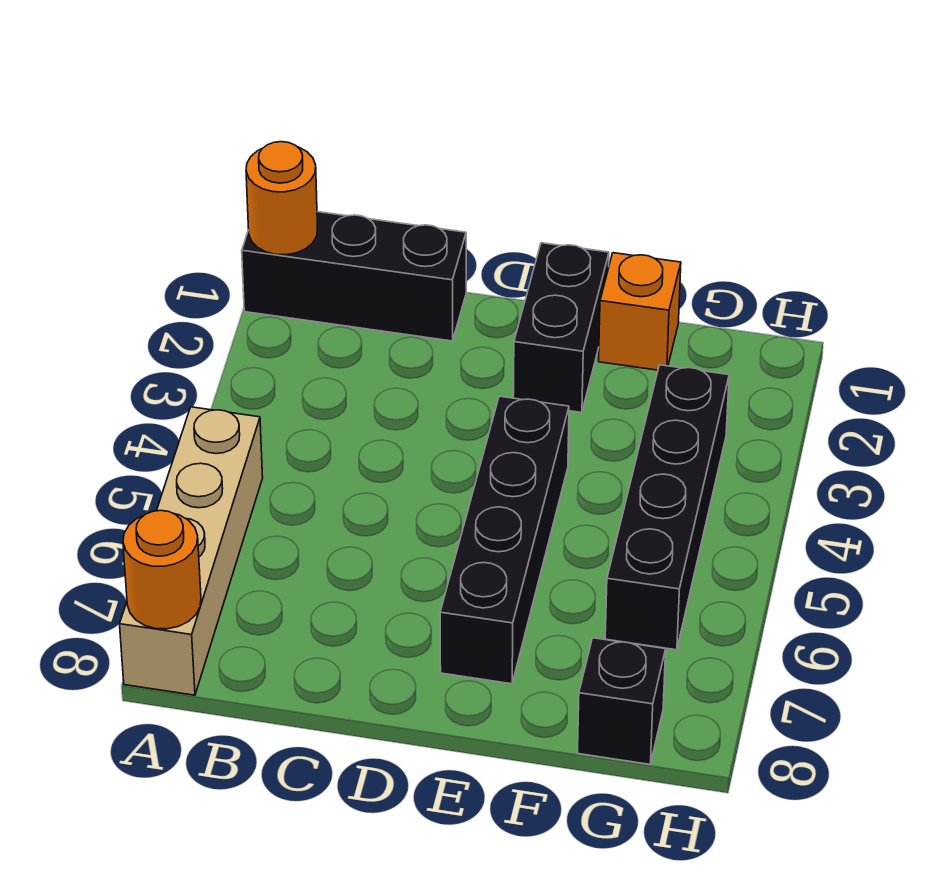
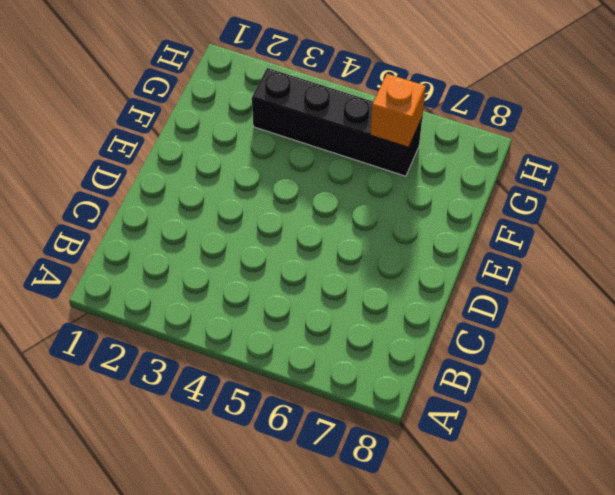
orange 1x1 brick [370,74,426,147] -> orange 1x1 brick moved to [599,253,681,370]
none -> black 1x3 brick [242,212,466,341]
none -> tan 1x4 brick [120,407,263,695]

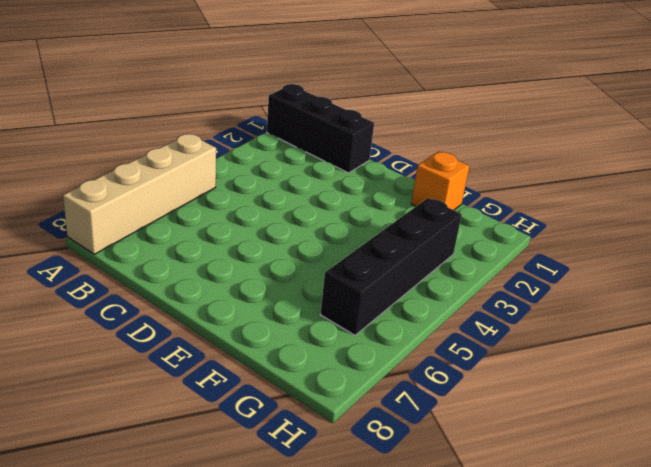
none -> black 1x2 brick [513,243,609,413]
none -> black 1x4 brick [440,396,569,684]

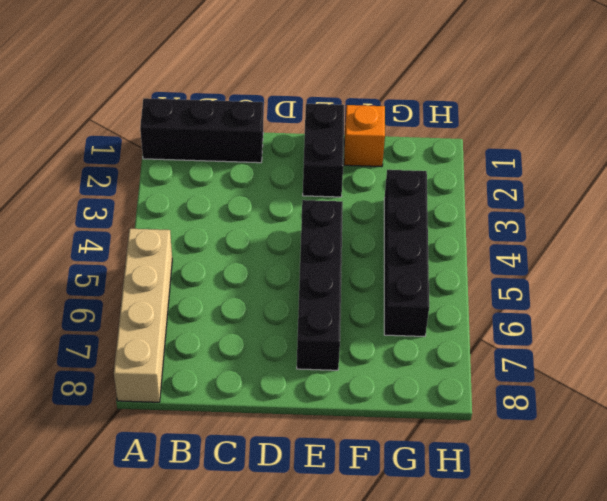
none -> black 1x1 brick [578,638,666,764]
none -> orange 1x1 round brick [246,142,318,255]

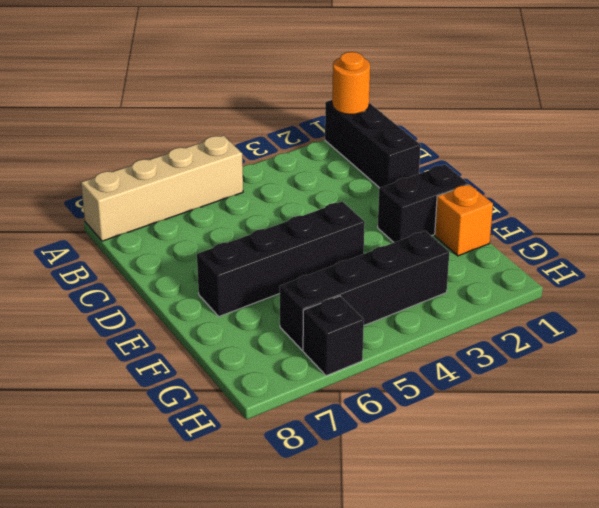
black 1x1 brick [303,296,364,376] -> black 1x1 brick moved to [578,638,666,764]
none -> orange 1x1 round brick [123,511,201,629]

